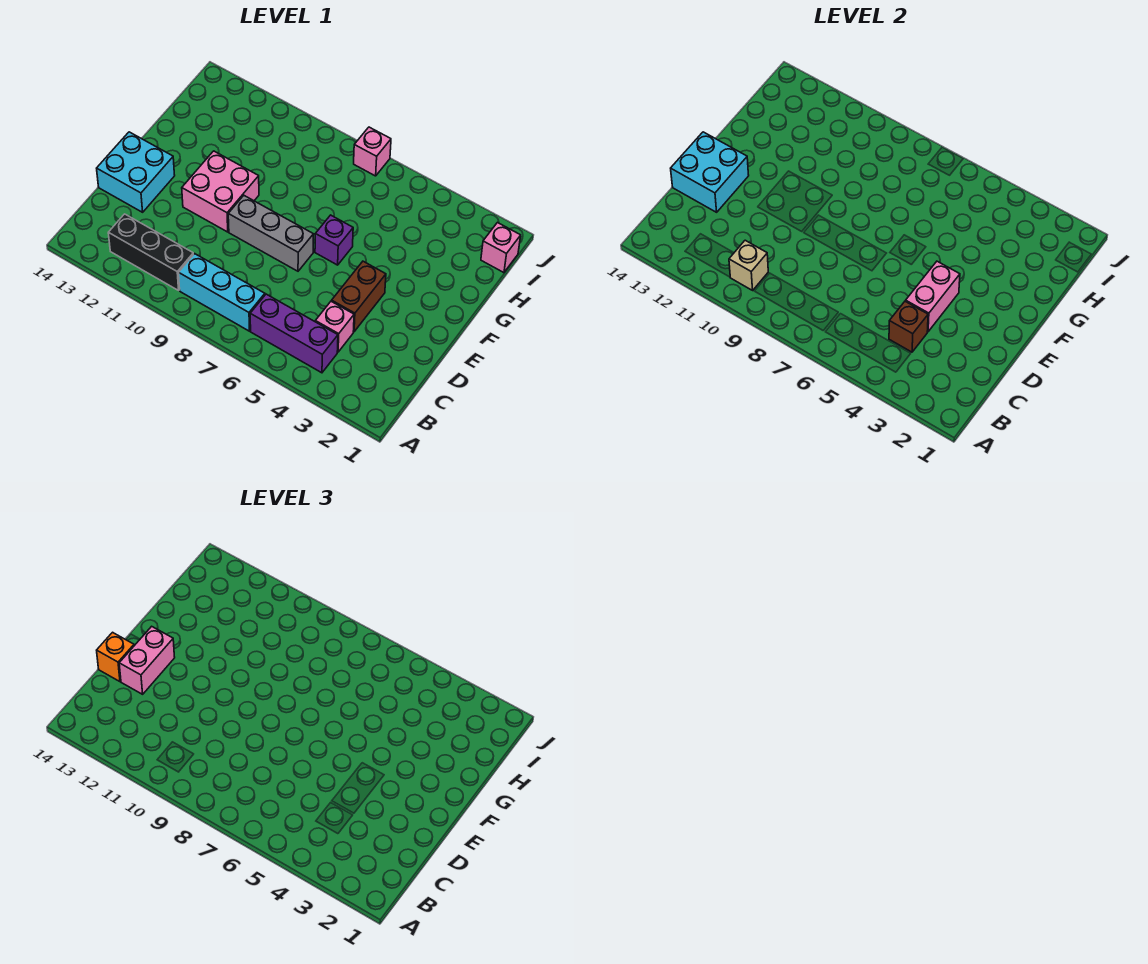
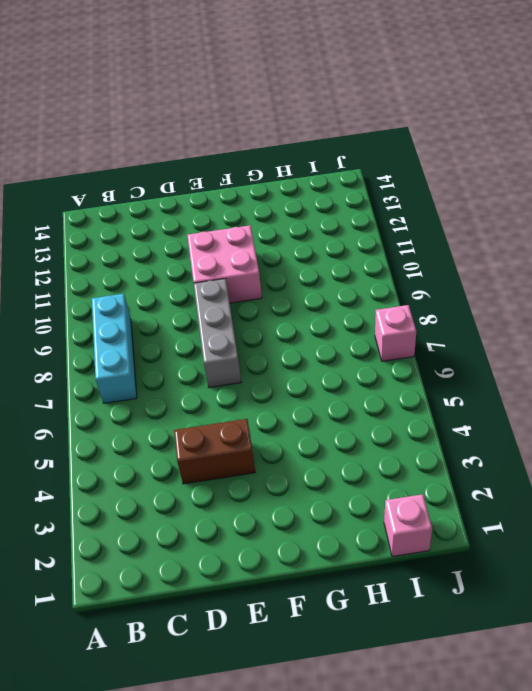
none -> purple 1x3 brick [250,294,338,373]
none -> black 1x3 brick [108,214,193,290]
none -> pink 1x1 brick [315,301,354,352]

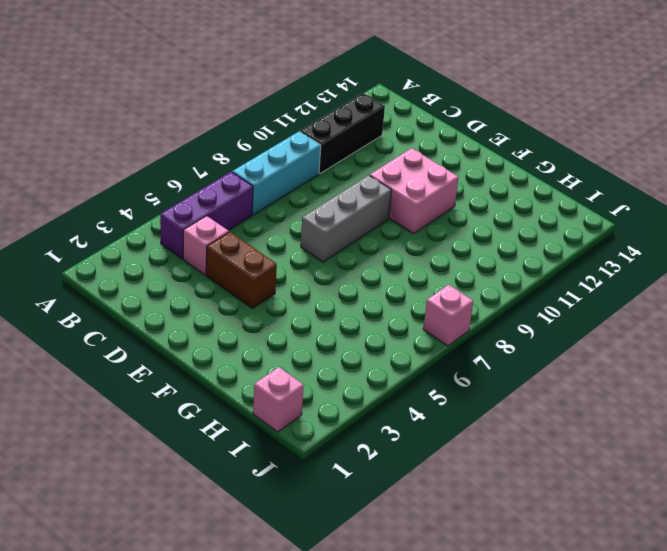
none -> cyan 2x2 brick [97,132,175,212]
none -> purple 1x1 brick [315,215,353,265]
none -> tan 1x1 brick [729,240,768,290]

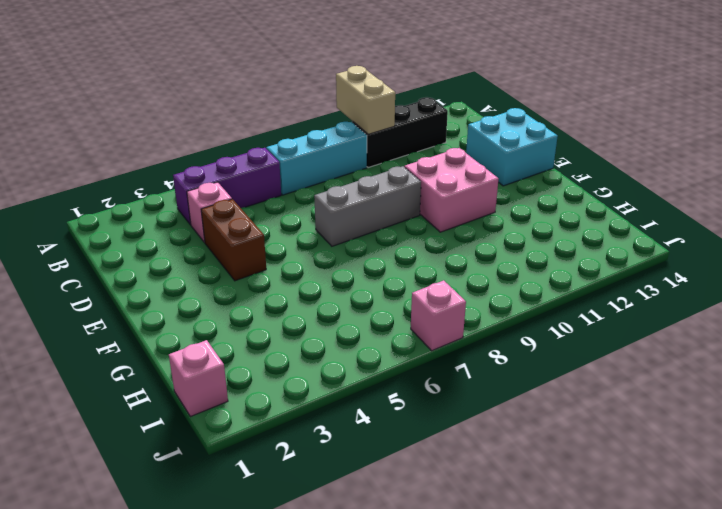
tan 1x2 brick [336,66,395,134] -> tan 1x1 brick [729,240,768,290]
none -> purple 1x1 brick [315,215,353,265]
none -> brown 1x1 brick [889,301,928,352]
none -> pink 1x2 brick [906,261,960,332]

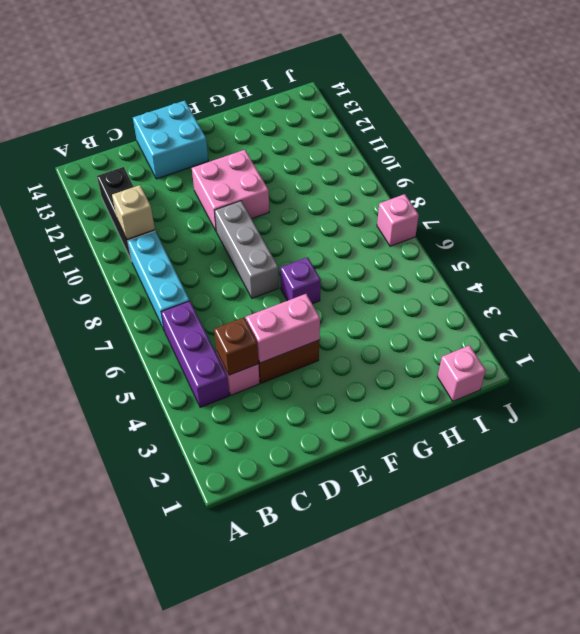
none -> cyan 2x2 brick [671,132,749,212]
none -> pink 1x2 brick [119,626,175,694]
none -> orange 1x1 brick [97,632,134,682]

